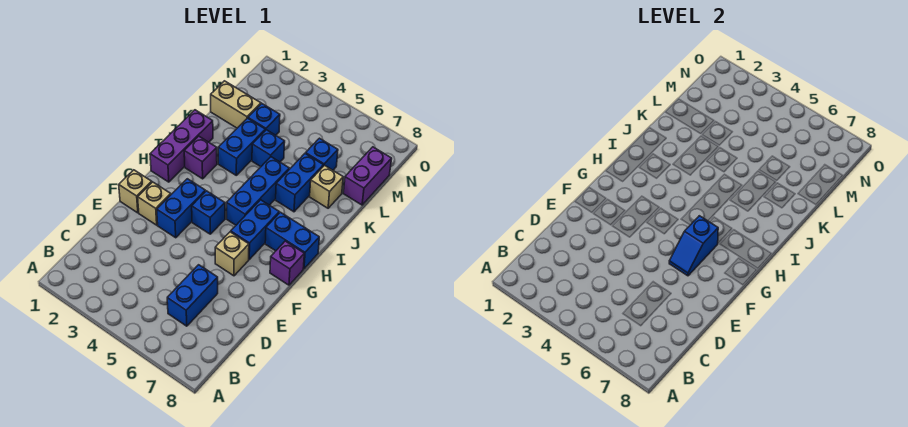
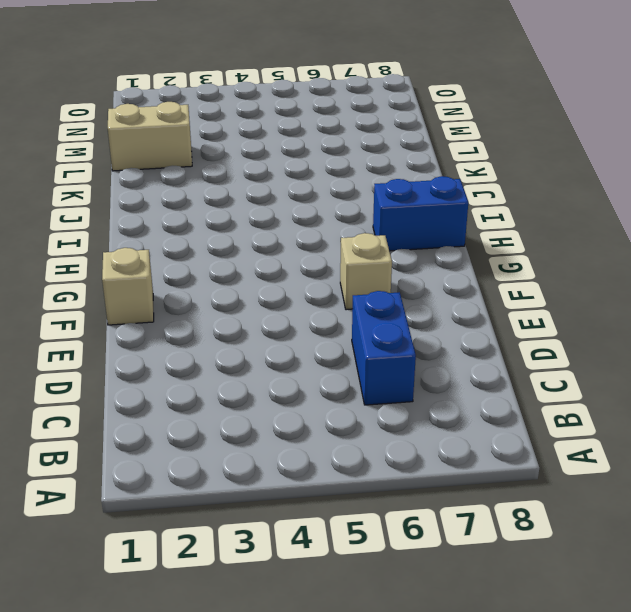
none -> tan 1x1 brick [138,182,171,225]
none -> blue 1x2 brick [157,179,205,238]
none -> blue 1x1 brick [192,191,225,234]

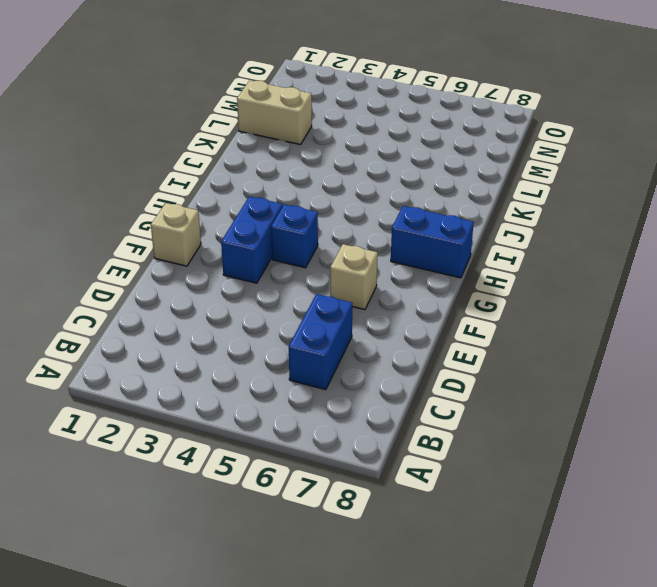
none -> tan 1x1 brick [138,182,171,225]
none -> blue 1x2 brick [231,200,279,259]
none -> purple 1x1 brick [270,241,304,285]

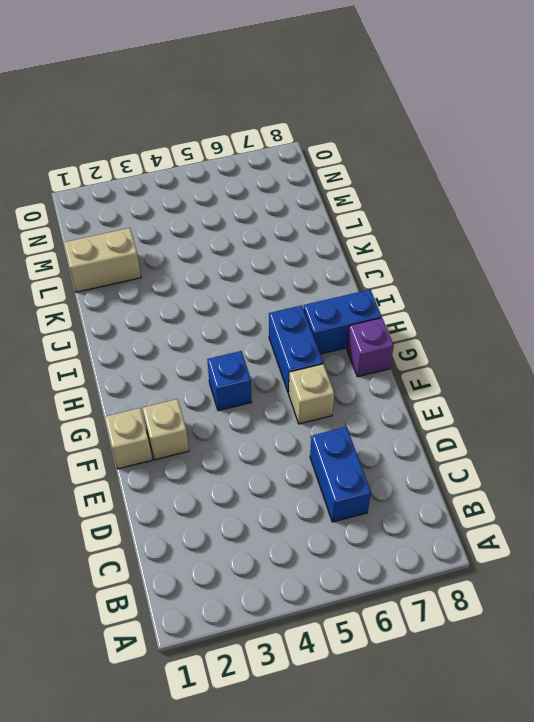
none -> blue 1x2 brick [157,179,205,238]
none -> purple 1x3 brick [150,110,213,182]
none -> blue 1x3 brick [227,157,289,225]

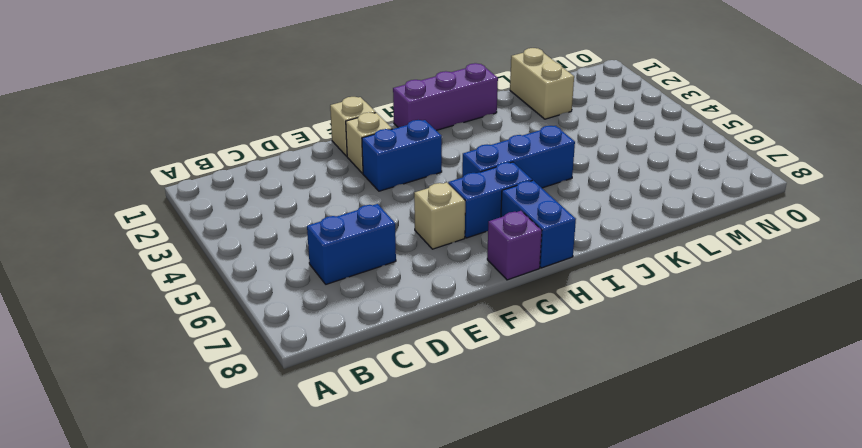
none -> blue 1x1 brick [192,191,225,234]
none -> purple 1x1 brick [184,136,217,179]
none -> blue 1x2 brick [218,118,265,175]

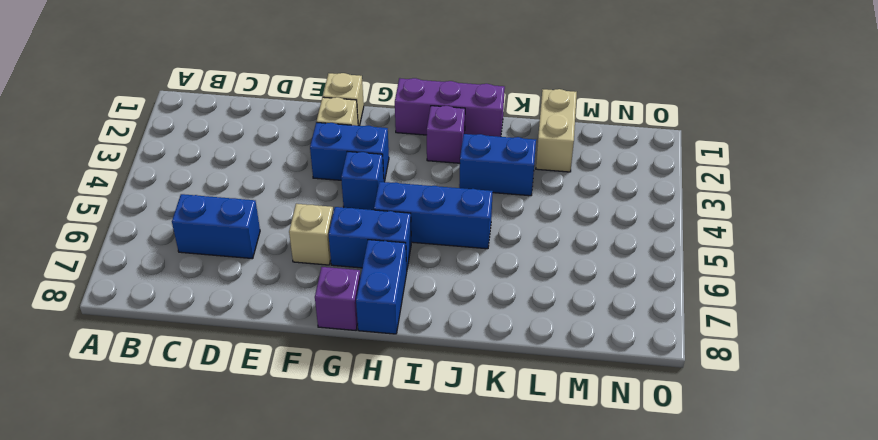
none -> blue 1x2 brick [276,153,324,212]
none -> blue 1x1 brick [252,130,285,167]
none -> tan 1x1 brick [310,165,343,208]

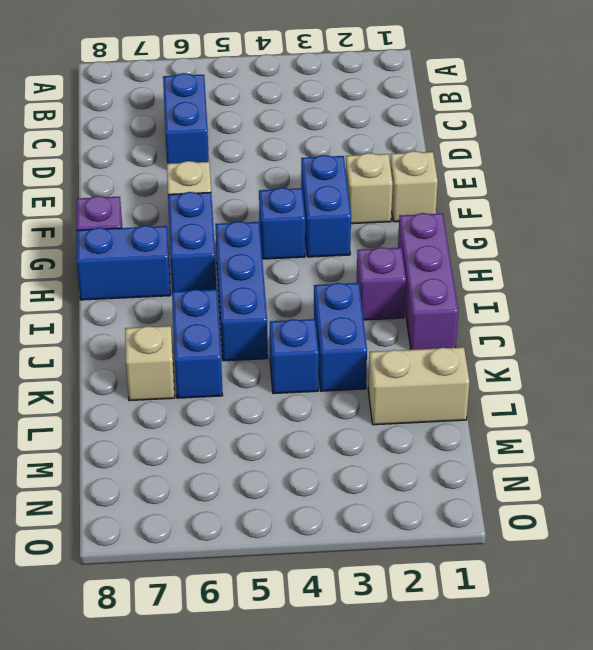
none -> blue 1x1 brick [248,104,280,135]
none -> blue 1x1 brick [306,138,338,170]
none -> purple 1x2 brick [343,147,392,205]

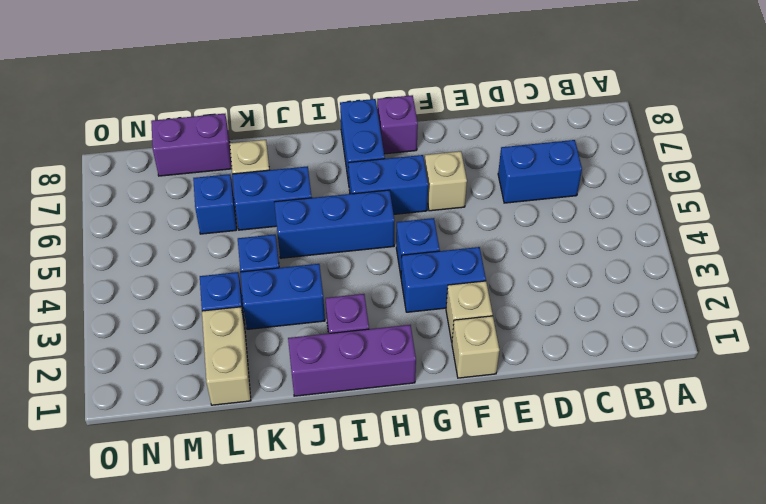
none -> blue 1x2 slope [669,216,718,276]

